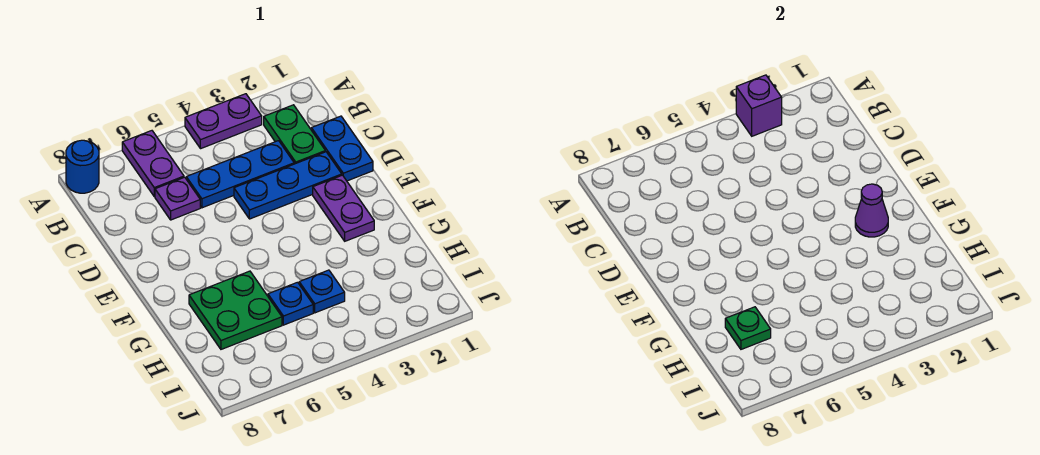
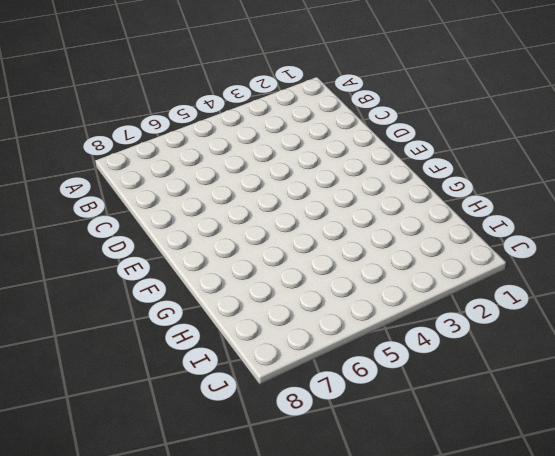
none -> purple 1x2 plate [185,94,262,149]
none -> purple 1x2 plate [122,131,184,197]
none -> blue 1x1 round brick [66,140,99,193]

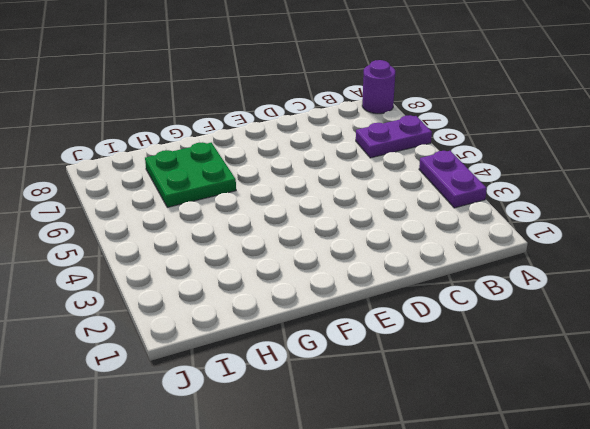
purple 1x1 round brick [362,60,395,114] -> blue 1x1 round brick [66,140,99,193]
none -> green 1x2 plate [264,105,325,164]
none -> blue 1x2 plate [311,116,373,181]
none -> blue 1x3 plate [186,141,294,208]

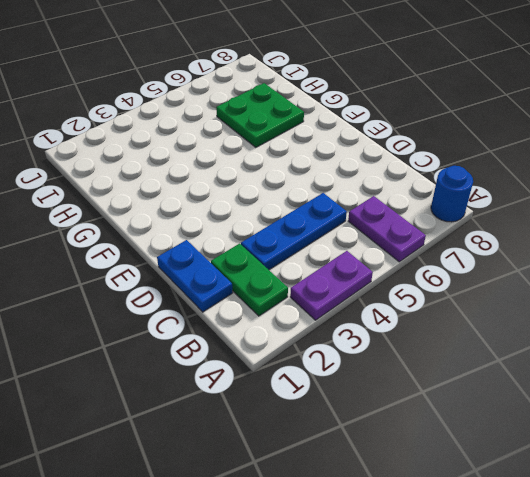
none -> purple 1x1 plate [155,177,200,220]
none -> blue 1x3 plate [234,152,342,219]
none -> purple 1x2 plate [313,175,374,241]

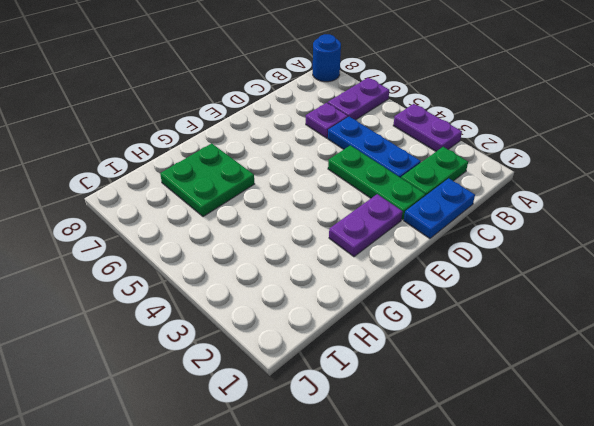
green 1x3 plate [328,145,425,220] -> blue 1x3 plate [234,152,342,219]
none -> blue 1x1 plate [299,270,345,313]
none -> blue 1x1 plate [268,282,313,325]
none -> purple 1x1 brick [736,75,782,136]

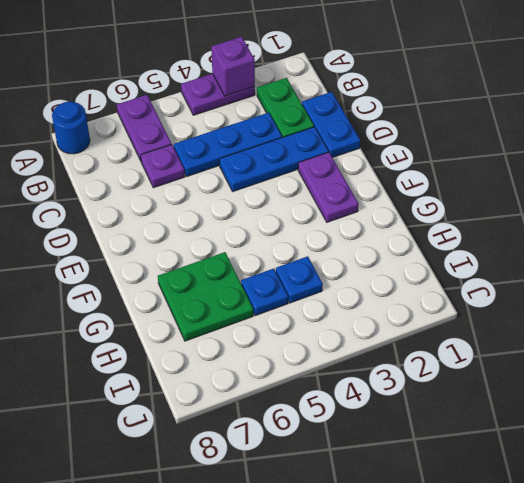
none -> purple 1x1 cone [855,184,888,237]
none -> green 1x1 plate [725,307,771,349]

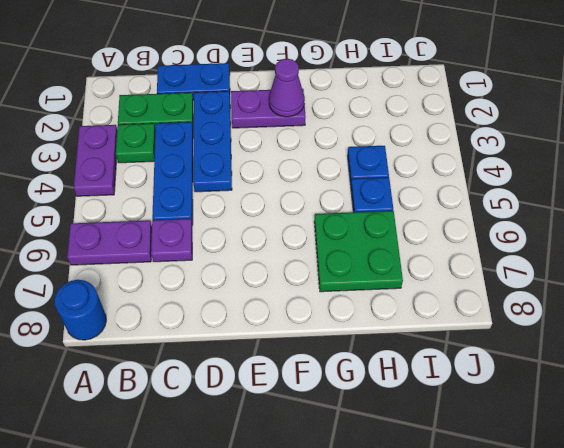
green 1x1 plate [116,123,155,163] -> green 1x1 plate moved to [725,307,771,349]
none -> purple 1x1 brick [736,75,782,136]

